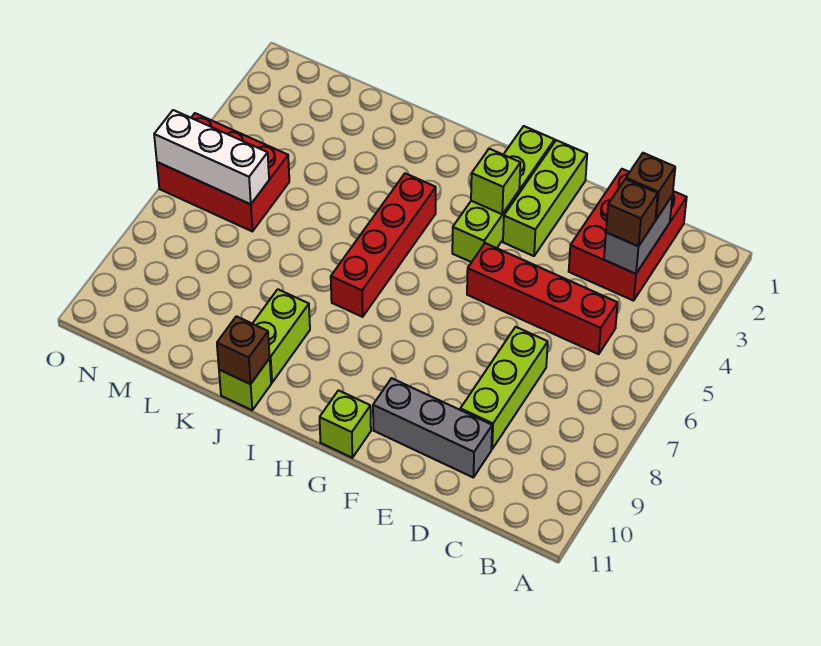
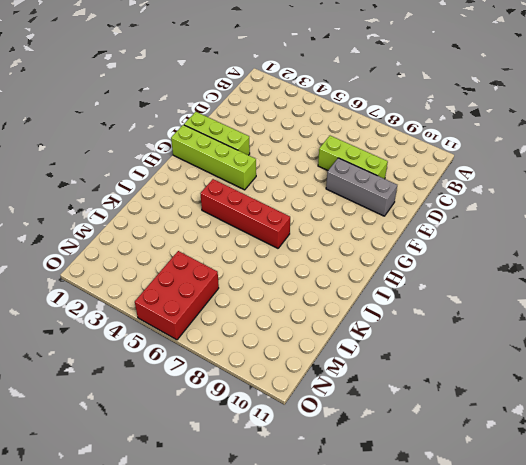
grey 1x3 brick [326,158,397,216] -> grey 1x3 brick turned to [373,378,492,477]
none -> red 2x3 brick [569,169,687,301]
none -> red 1x4 brick [467,243,618,354]
none -> lime 1x1 brick [320,390,371,458]

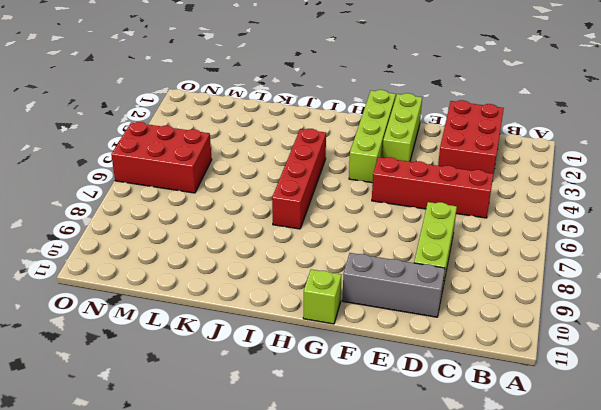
none -> lime 1x2 brick [253,289,310,383]
none -> lime 1x1 brick [219,358,271,410]
none -> grey 1x2 brick [604,196,672,274]

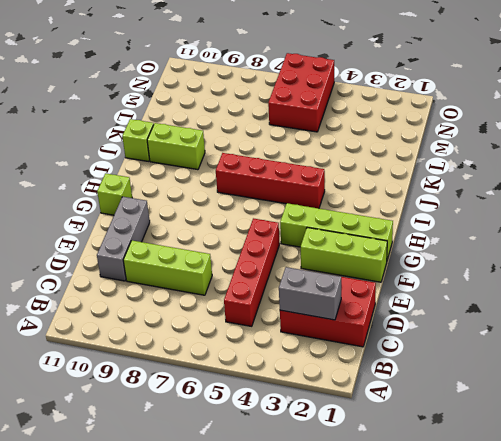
none -> lime 1x1 brick [471,149,520,214]
none -> brown 1x1 brick [217,316,270,384]
none -> white 1x3 brick [154,110,269,204]

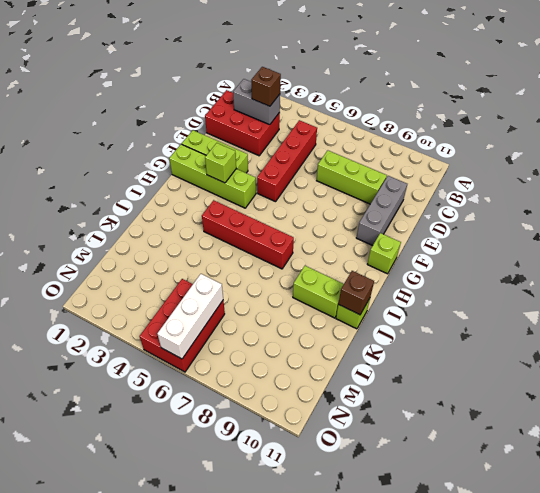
none -> brown 1x1 brick [626,153,675,220]

